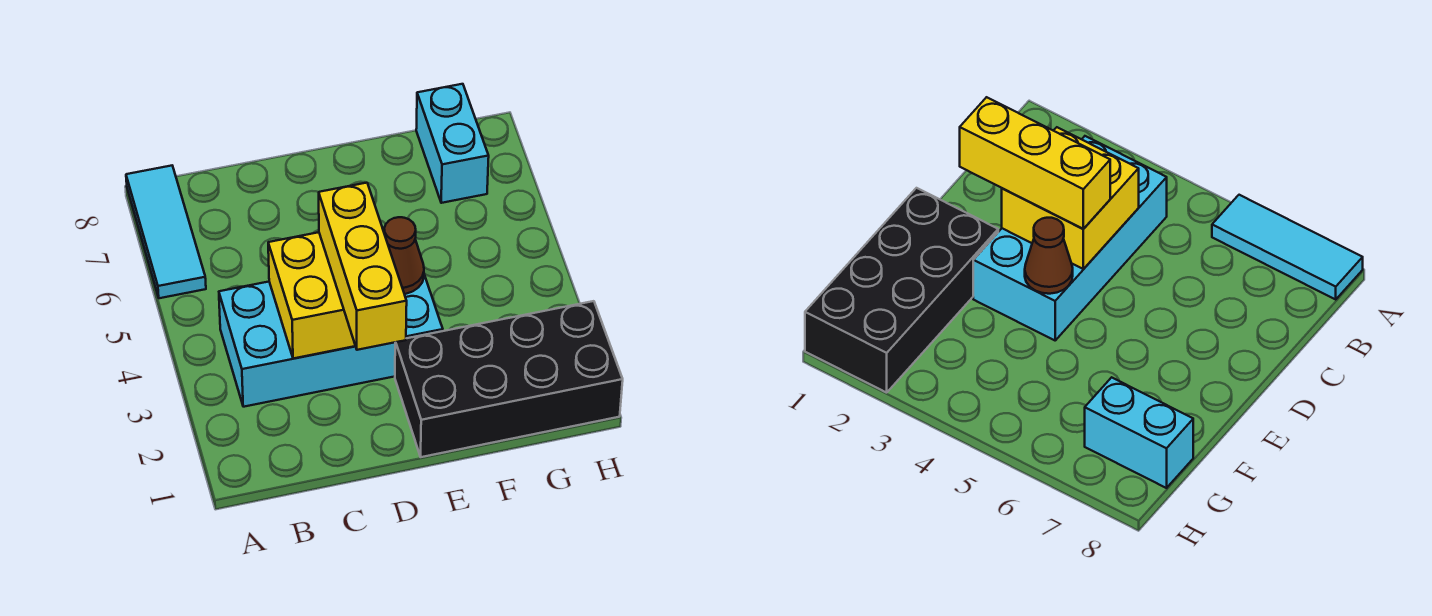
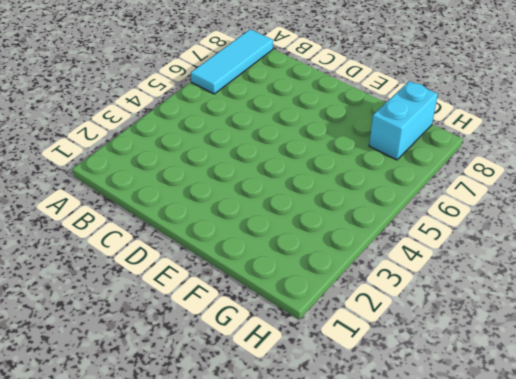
none -> cyan 2x4 brick [219,275,443,407]
none -> black 2x4 brick [395,301,623,457]

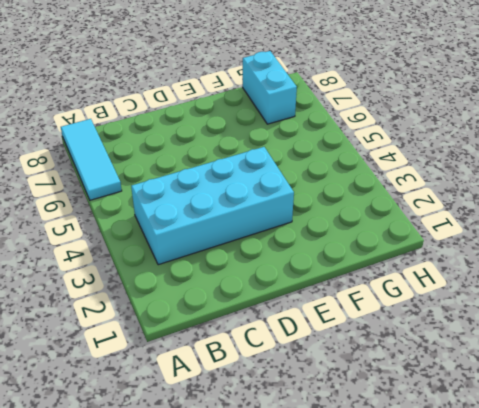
none -> black 2x4 brick [395,301,623,457]
none -> yellow 2x2 brick [268,232,355,359]

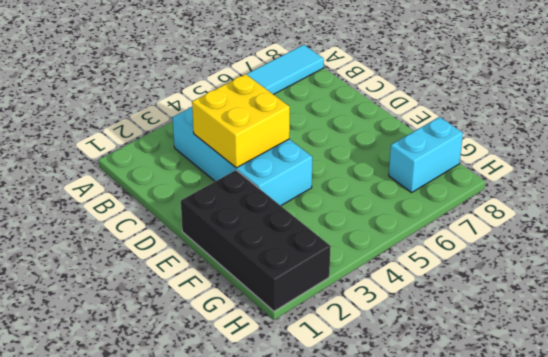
none -> brown 1x1 cone [384,217,424,294]
none -> yellow 1x3 brick [319,183,407,350]

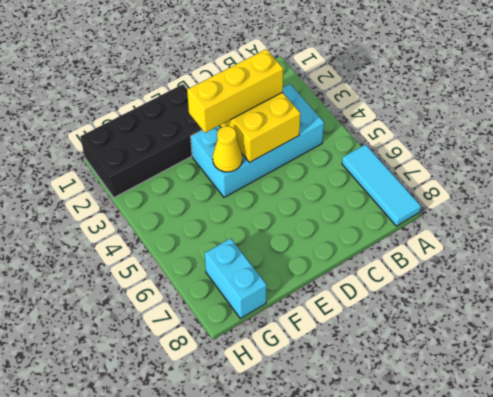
yellow 1x3 brick [187,49,283,133] -> yellow 1x3 brick turned to [319,183,407,350]
yellow 1x1 cone [213,126,242,172] -> brown 1x1 cone [384,217,424,294]

